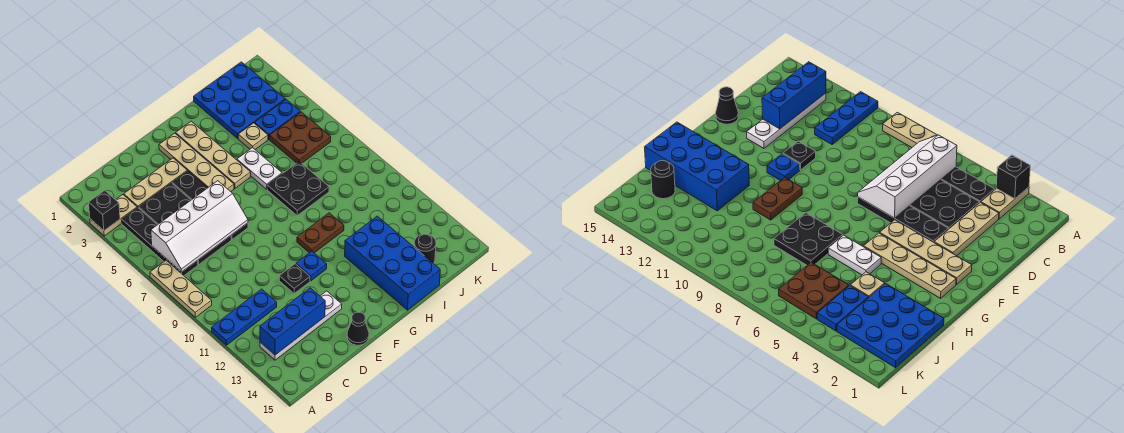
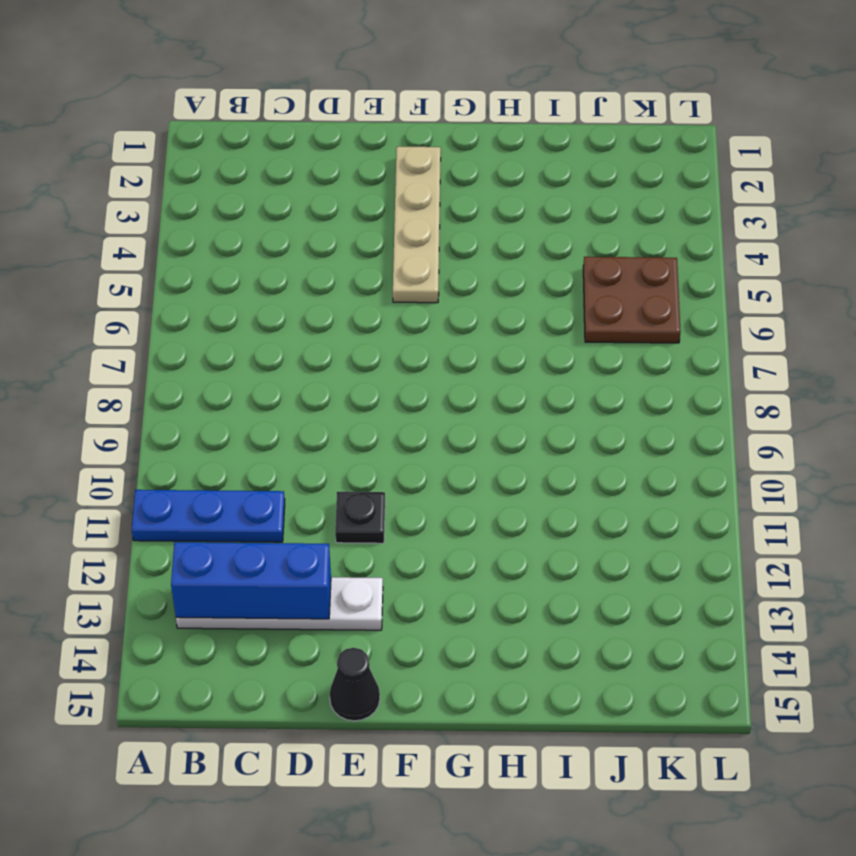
none -> tan 1x2 plate [90,195,137,236]
none -> tan 1x3 plate [150,260,212,317]
none -> black 1x4 plate [122,208,198,275]

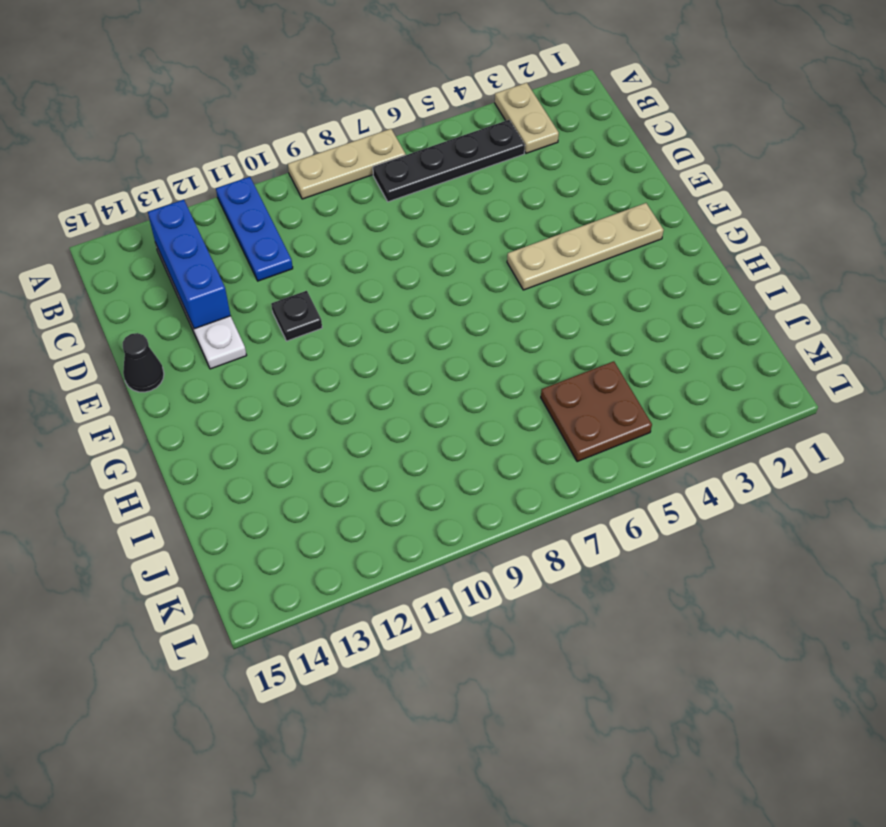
none -> tan 1x3 plate [124,158,187,208]
none -> black 2x4 plate [139,183,231,264]
none -> black 1x4 plate [172,171,248,239]

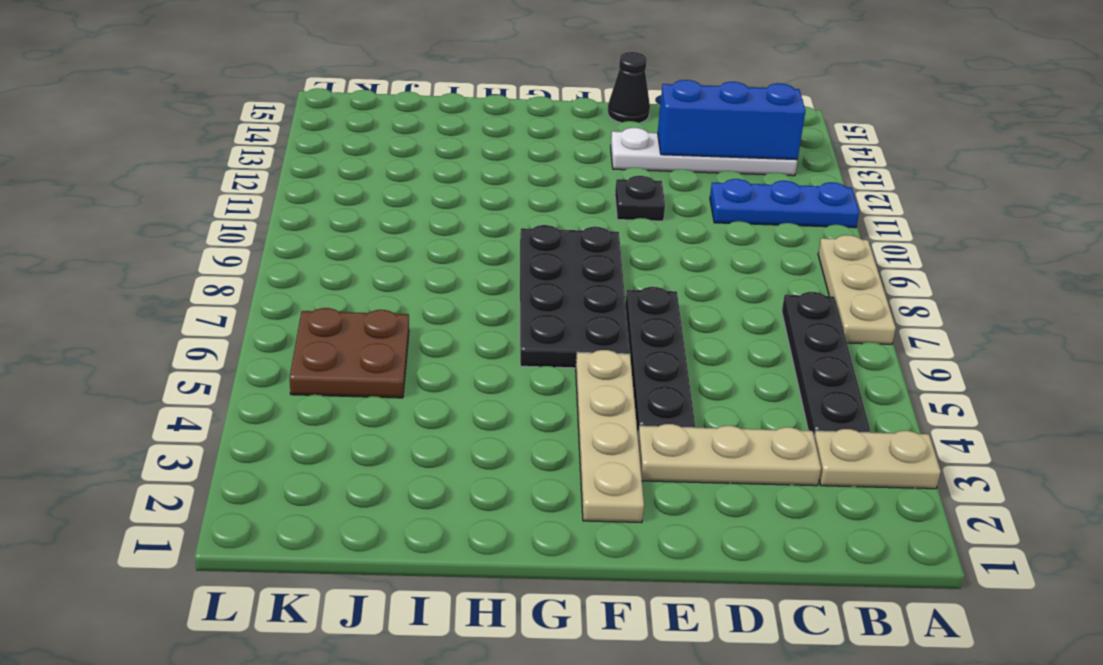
black 2x4 plate [520,225,630,368] -> black 2x4 plate moved to [139,183,231,264]
none -> blue 1x1 plate [296,251,327,281]
none -> tan 1x4 plate [176,121,251,188]
none -> brown 1x2 plate [297,213,344,253]

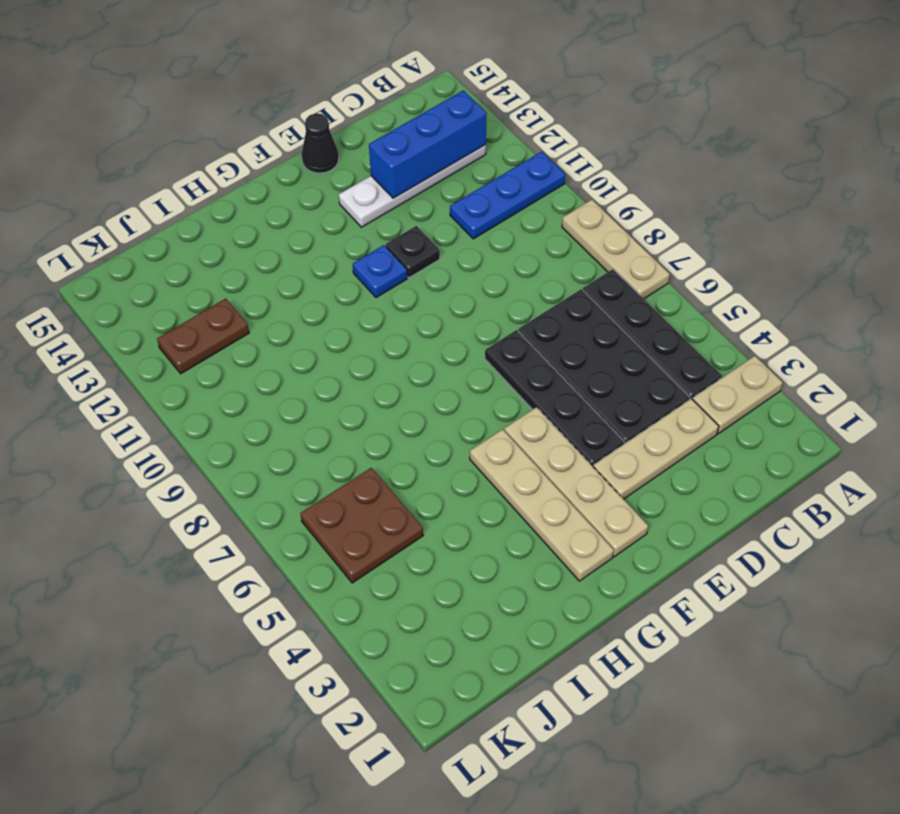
brown 1x2 plate [157,298,249,374] -> brown 1x2 plate moved to [297,213,344,253]
none -> white 1x2 plate [237,148,282,189]
none -> black 2x2 plate [267,162,329,215]
none -> blue 2x4 brick [345,216,440,310]

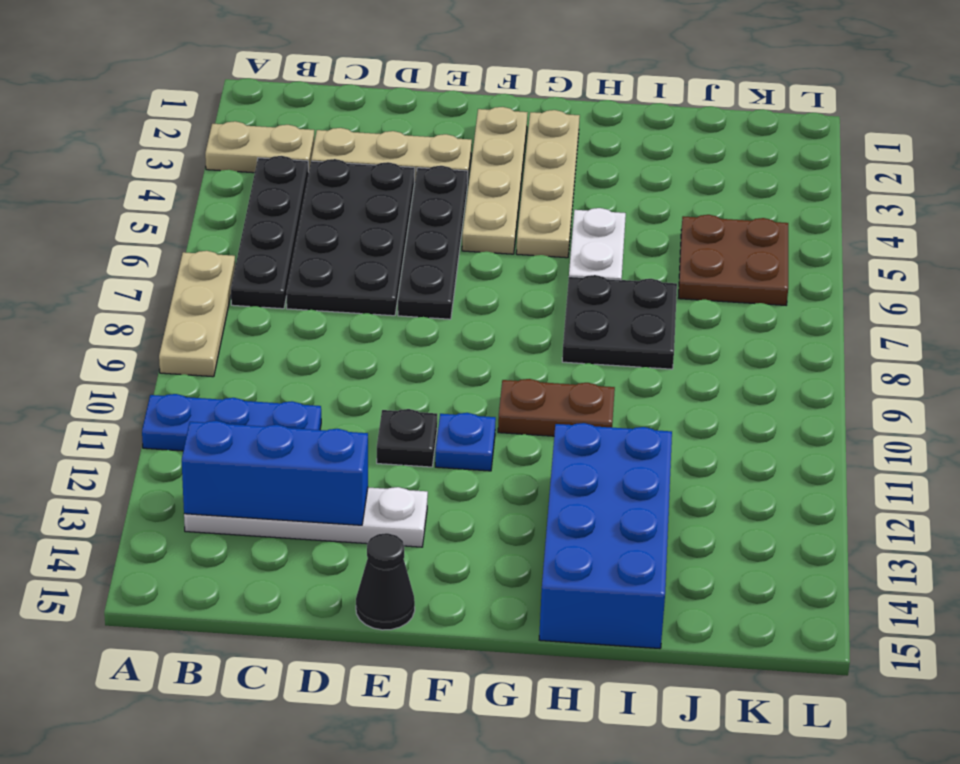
none -> blue 3x3 plate [194,62,285,138]
none -> tan 1x1 plate [238,123,268,149]
none -> blue 1x2 plate [255,100,300,139]

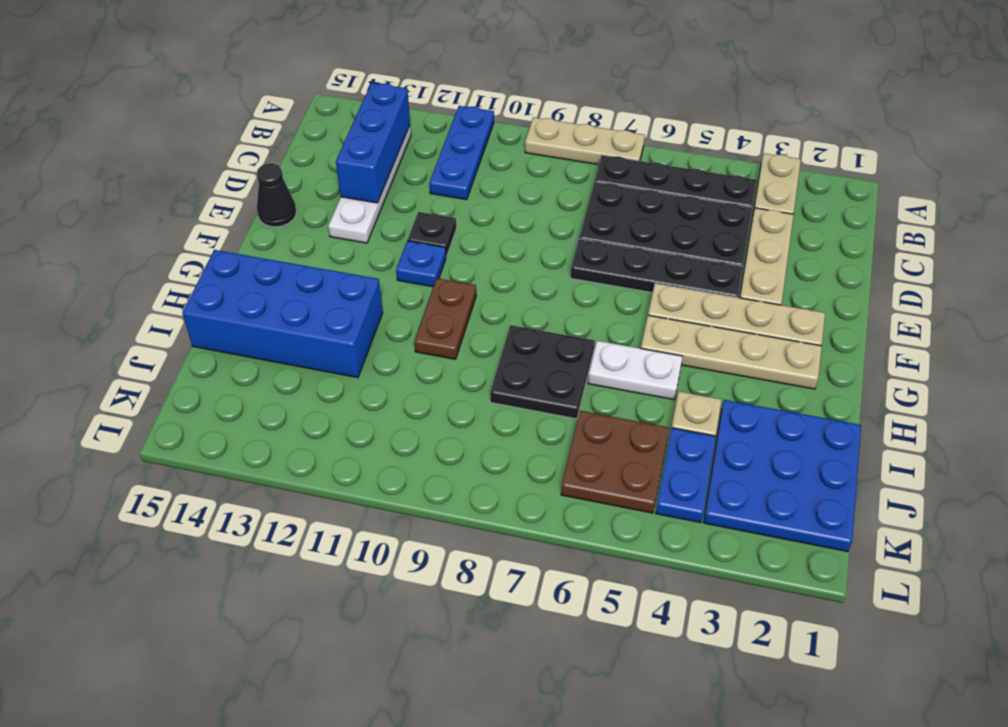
none -> black 1x1 round brick [414,234,436,263]
none -> black 1x1 brick [88,190,120,231]
none -> white 2x4 slope [151,181,248,272]

